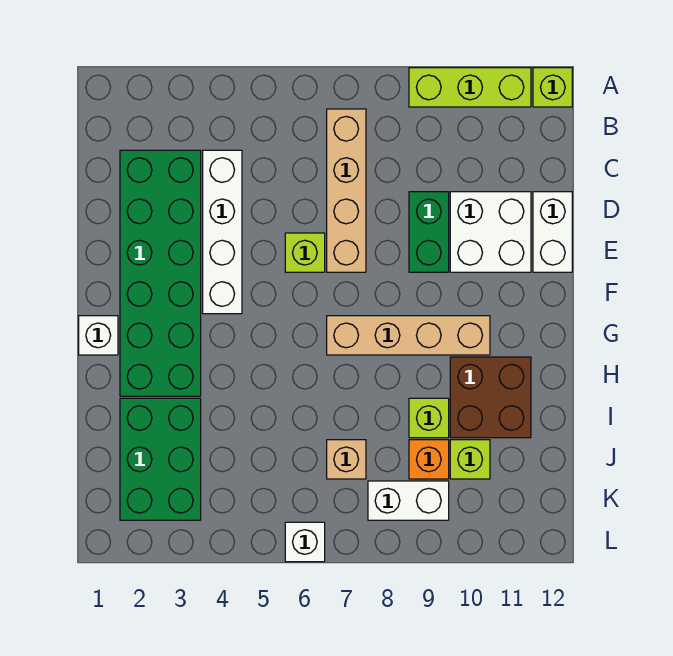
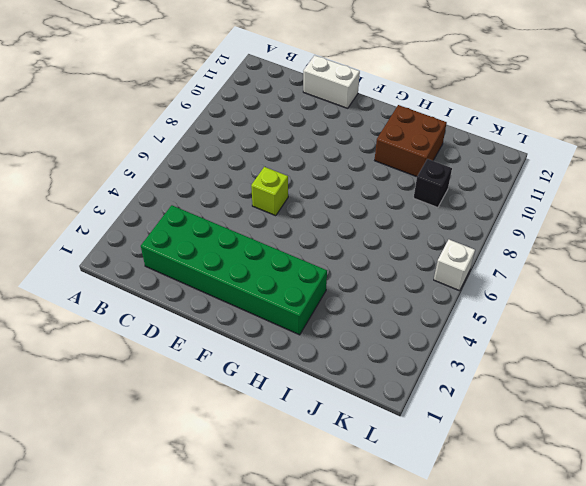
black 1x1 brick [414,159,452,207] -> orange 1x1 brick [409,440,449,479]
none -> lime 1x3 brick [409,68,531,107]
none -> lime 1x1 brick [533,68,572,107]
none -> tan 1x4 brick [327,109,366,272]

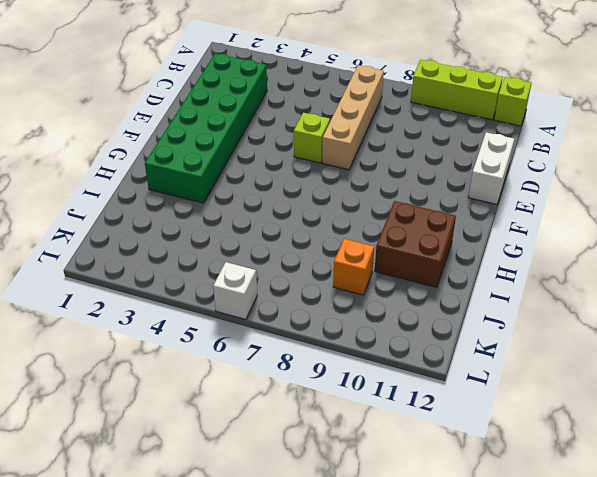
none -> white 1x4 brick [203,150,242,314]
none -> green 1x2 brick [409,192,449,272]
none -> white 2x2 brick [450,192,531,272]

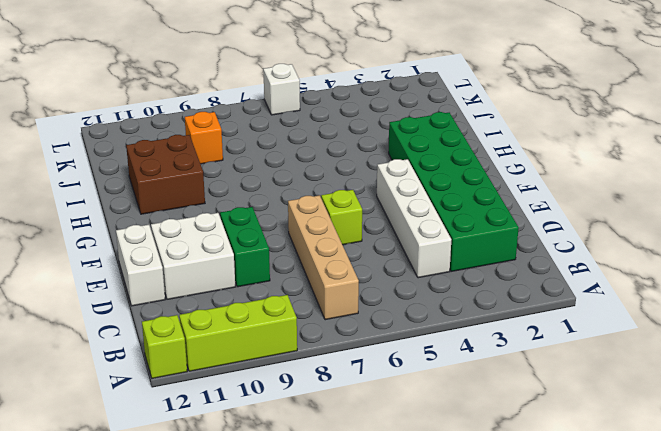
none -> white 1x1 brick [79,316,118,355]
none -> tan 1x4 brick [327,316,490,355]
none -> green 2x3 brick [120,398,201,520]

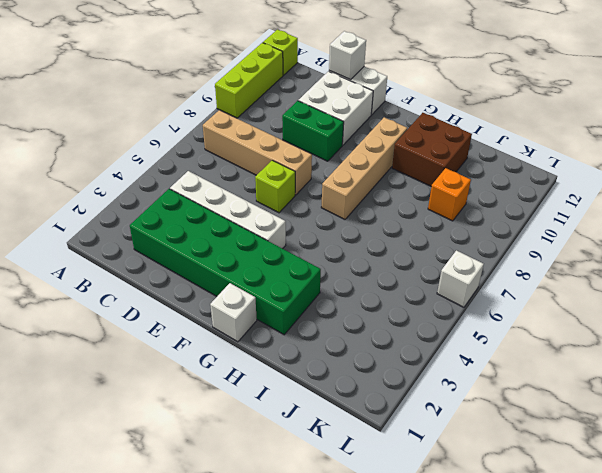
white 1x1 brick [329,31,366,80] -> none
none -> green 2x3 brick [120,398,201,520]
none -> lime 1x1 brick [409,398,449,438]
none -> tan 1x1 brick [327,440,366,479]

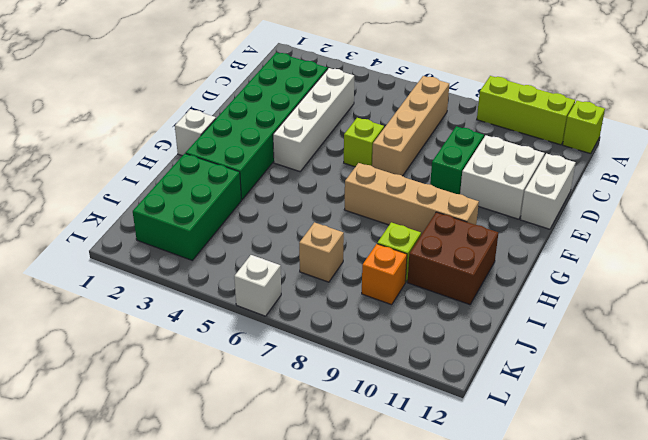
none -> lime 1x1 brick [450,440,490,479]
none -> white 1x2 brick [368,481,449,520]

